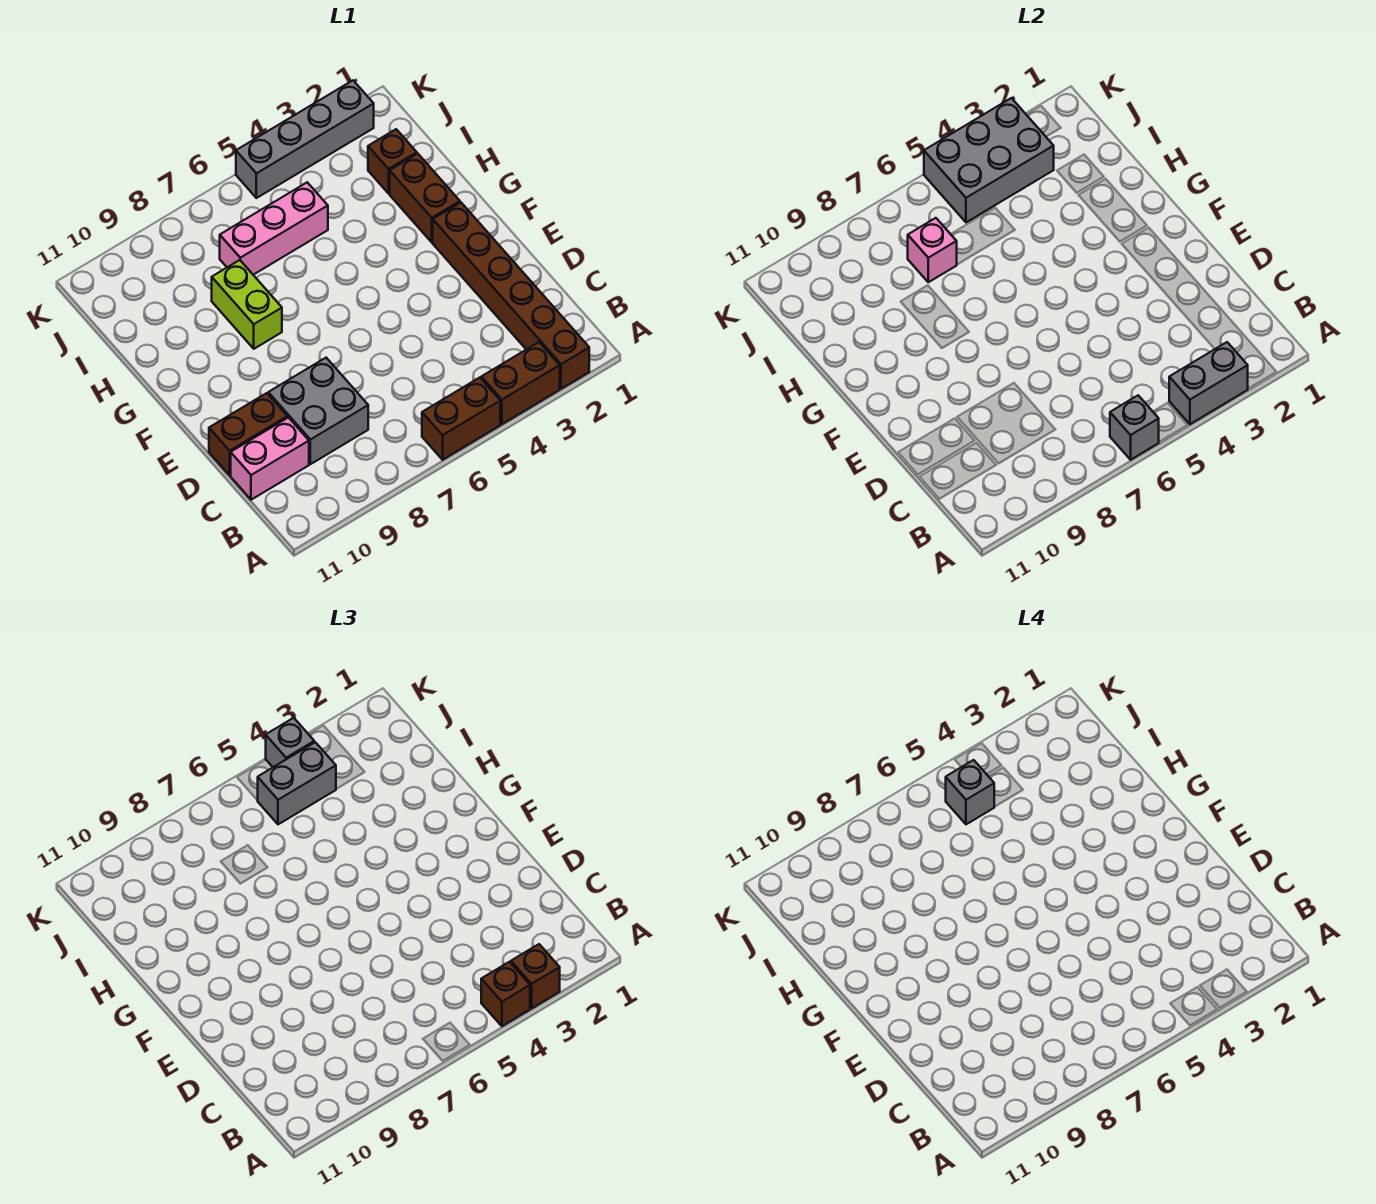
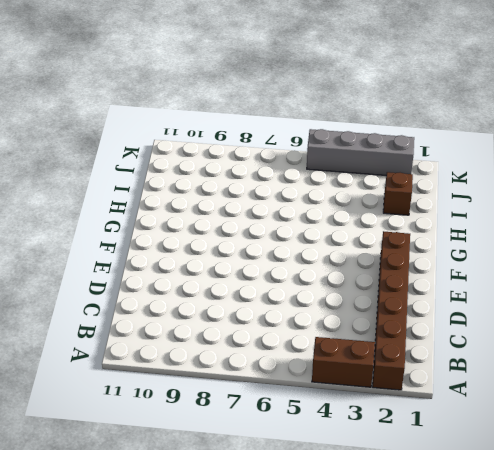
none -> brown 1x2 brick [422,378,500,460]
none -> grey 2x2 brick [268,358,368,464]
none -> pink 1x2 brick [231,418,309,500]

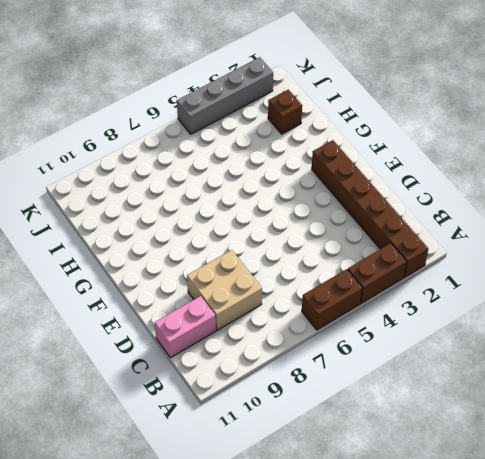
tan 2x2 brick [187,250,262,330] -> grey 2x2 brick [268,358,368,464]
none -> brown 1x2 brick [209,393,287,475]
none -> brown 1x2 brick [390,154,460,242]
none -> lime 1x2 brick [212,260,282,349]

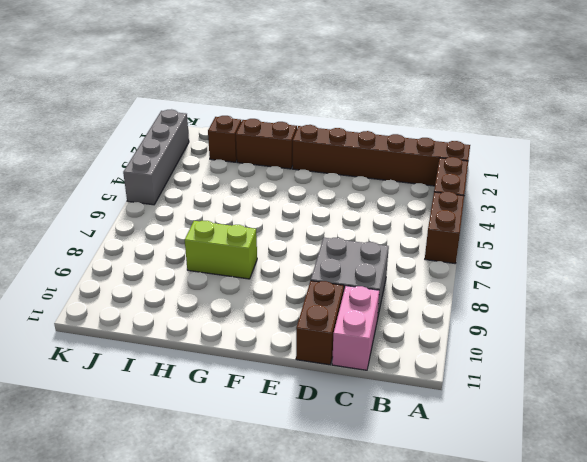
none -> pink 1x3 brick [220,182,328,275]
none -> grey 1x2 brick [1169,342,1248,424]
none -> grey 1x1 brick [1110,395,1159,460]

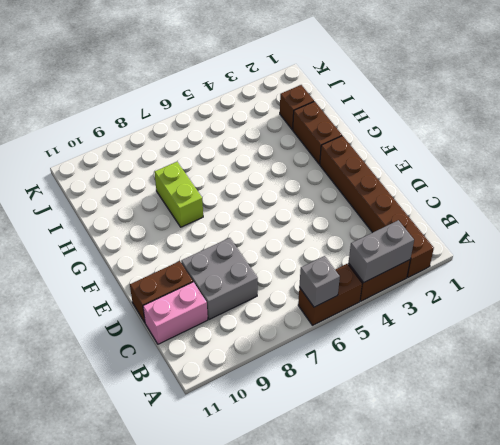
none -> pink 1x3 brick [220,182,328,275]
none -> grey 1x4 brick [236,81,374,198]
none -> pink 1x1 brick [908,218,957,282]

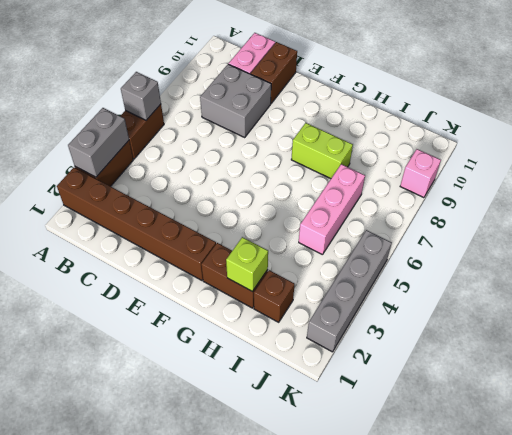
lime 1x1 brick [226,237,268,292] -> none
pink 1x1 brick [400,149,441,198] -> pink 1x1 brick moved to [908,218,957,282]
none -> grey 2x3 brick [924,98,1054,222]
none -> brown 1x1 brick [511,944,560,1008]
none -> brown 1x1 brick [481,962,530,1026]

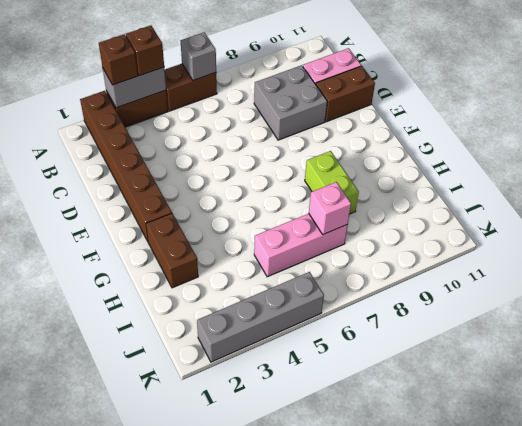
none -> brown 1x1 brick [368,129,417,193]
none -> grey 2x3 brick [924,98,1054,222]
none -> grey 1x2 brick [257,742,336,824]

